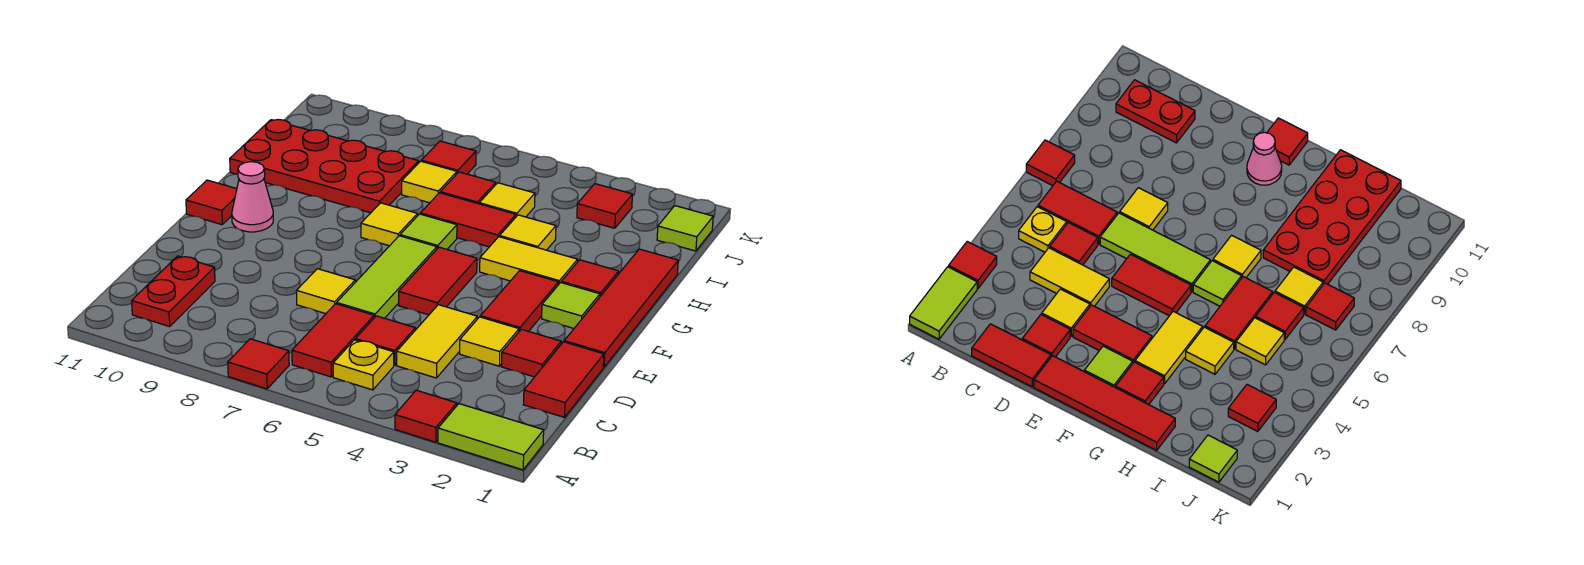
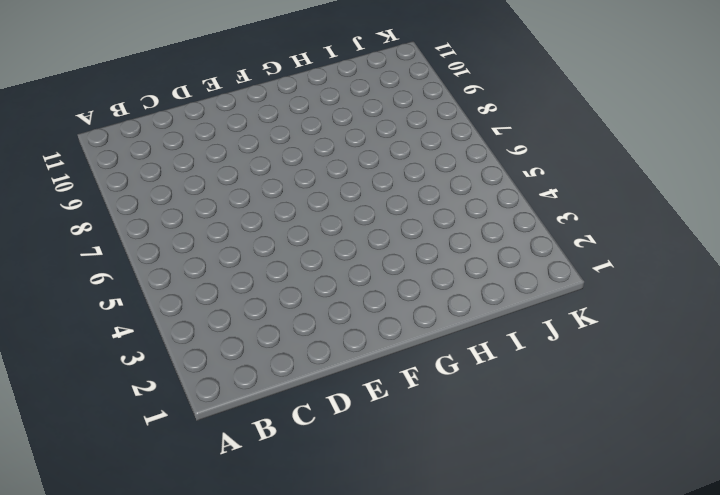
none -> lime 1x2 tile [438,404,544,470]
none -> red 1x1 tile [395,390,457,442]
none -> red 1x1 tile [228,339,289,389]
none -> yellow 1x1 plate [333,340,394,390]

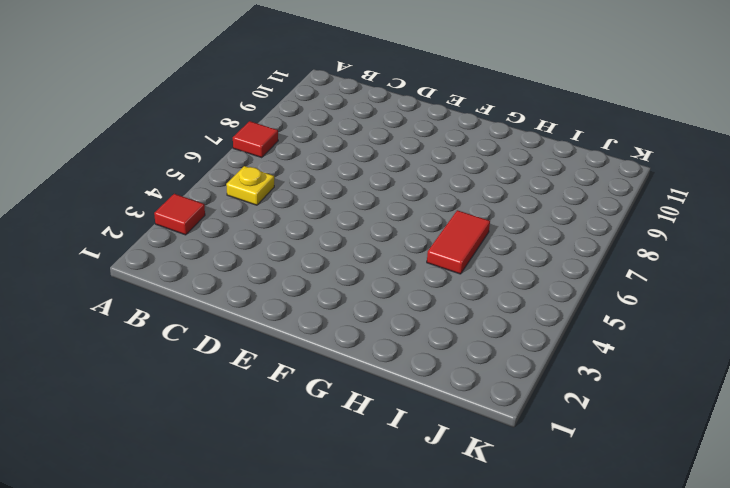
none -> lime 1x2 tile [438,404,544,470]
none -> red 1x2 tile [292,304,374,377]
none -> red 1x2 plate [132,256,215,326]
none -> red 1x2 tile [523,342,604,417]

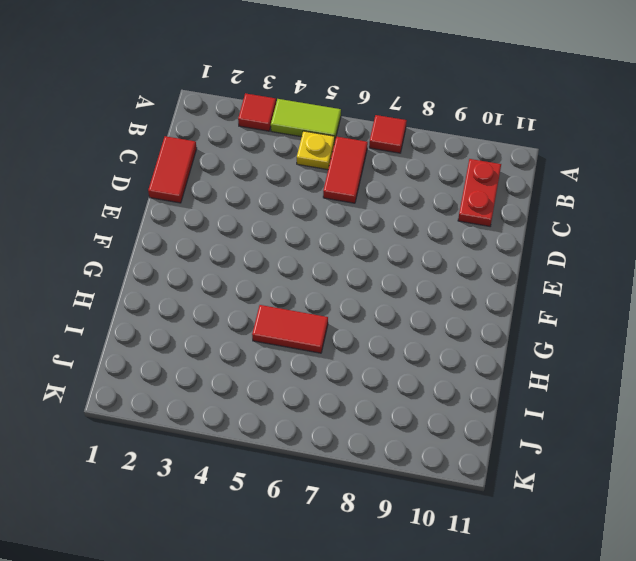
lime 1x2 tile [271,99,341,142] -> lime 1x2 tile moved to [438,404,544,470]
none -> yellow 1x2 tile [397,305,477,378]
none -> red 1x1 tile [355,316,415,365]
none -> red 1x1 tile [501,329,561,377]
none -> yellow 1x1 tile [460,317,519,366]

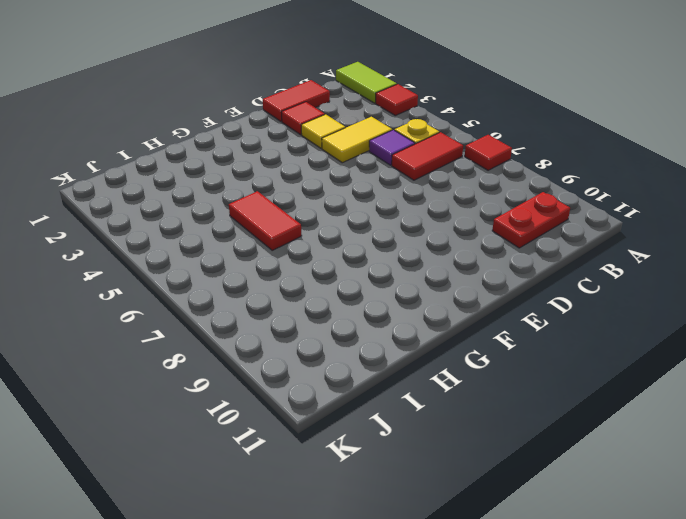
purple 1x1 tile [369,130,415,165] -> red 1x1 tile [355,316,415,365]
none -> lime 1x3 tile [337,236,437,318]
none -> yellow 1x1 tile [296,269,355,314]
none -> red 1x4 tile [564,249,678,367]
none -> red 1x2 tile [480,271,559,331]

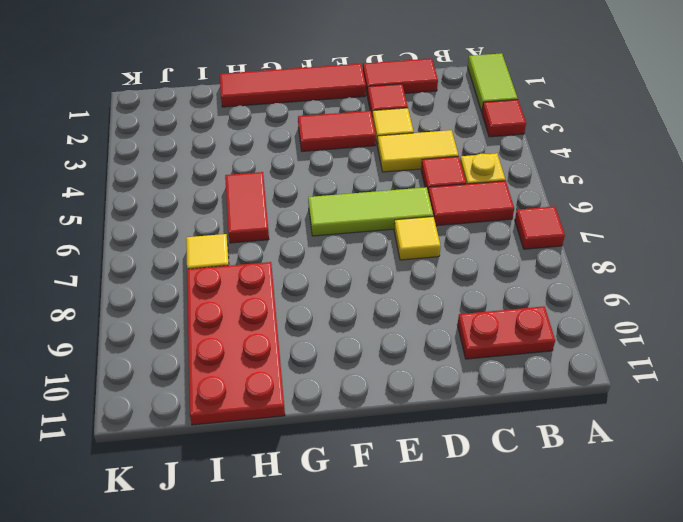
none -> red 1x2 tile [399,247,477,315]
none -> lime 1x1 tile [542,283,600,328]
none -> pink 1x1 cone [232,162,273,232]
none -> red 1x1 tile [186,180,237,225]

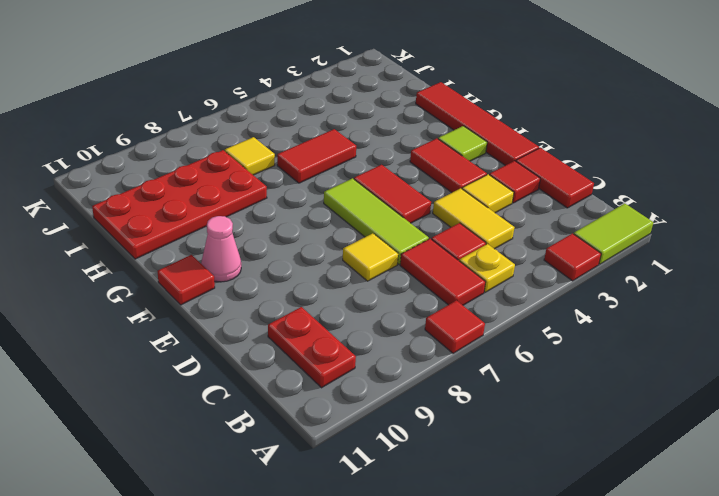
none -> red 1x1 tile [561,260,619,296]
none -> yellow 1x2 tile [480,237,578,285]
none -> lime 1x1 tile [400,214,457,249]
none -> yellow 1x1 tile [361,203,418,246]

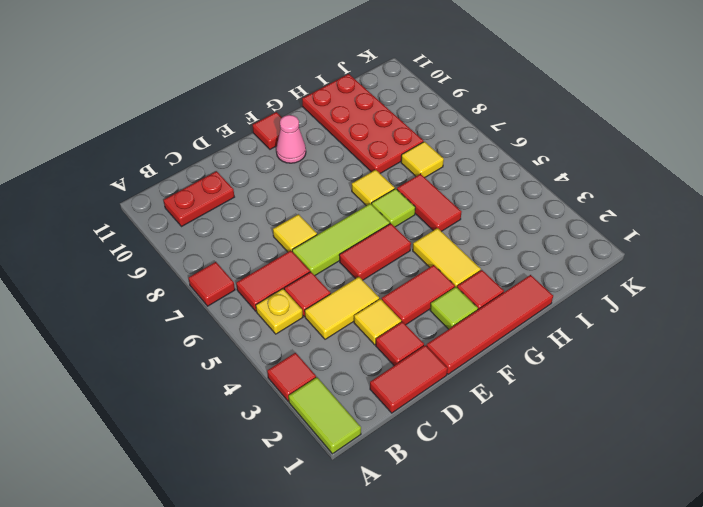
none -> yellow 1x1 tile [500,215,556,250]
none -> yellow 1x1 tile [479,183,535,217]
none -> red 1x1 tile [440,172,496,204]
none -> lime 1x1 tile [657,206,713,251]

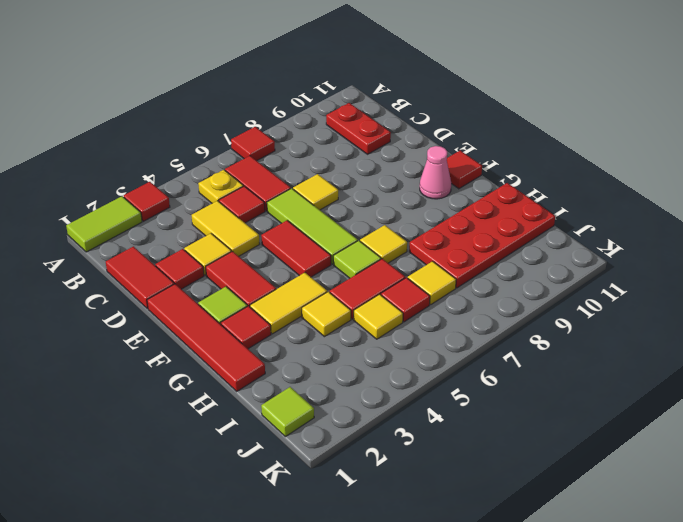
none -> red 1x1 tile [577,184,633,228]
none -> red 1x1 tile [421,141,476,174]

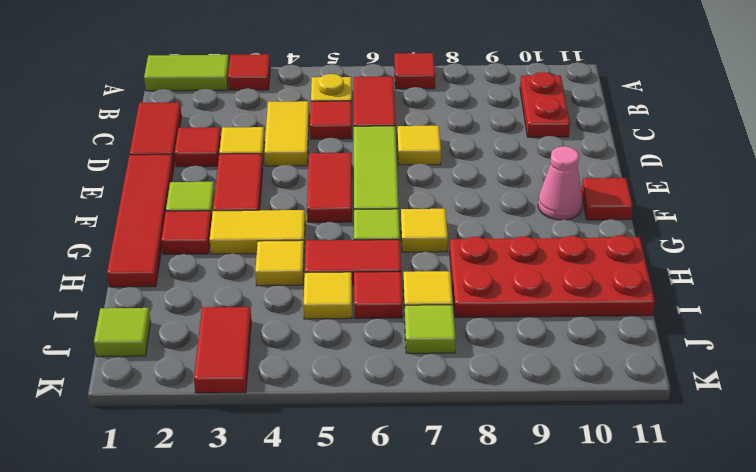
red 1x2 tile [194,307,251,393] -> red 1x1 tile [577,184,633,228]
lime 1x1 tile [405,305,456,353] -> red 1x1 tile [421,141,476,174]

